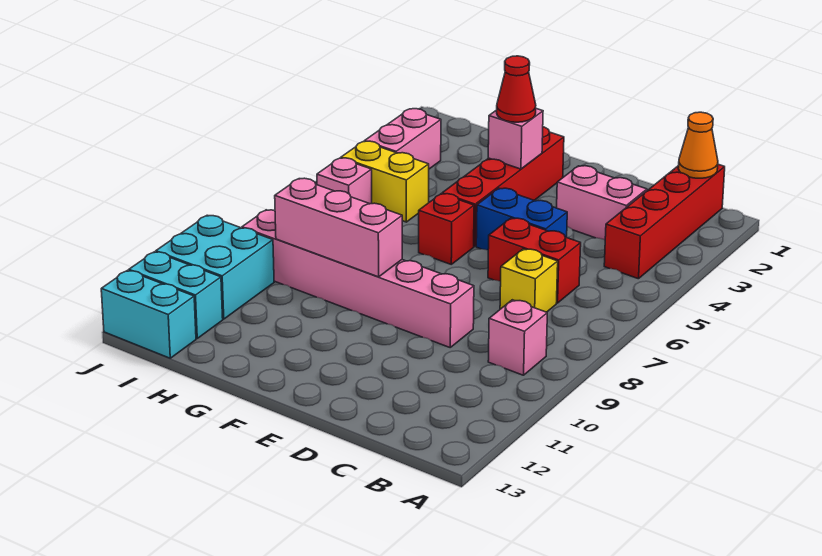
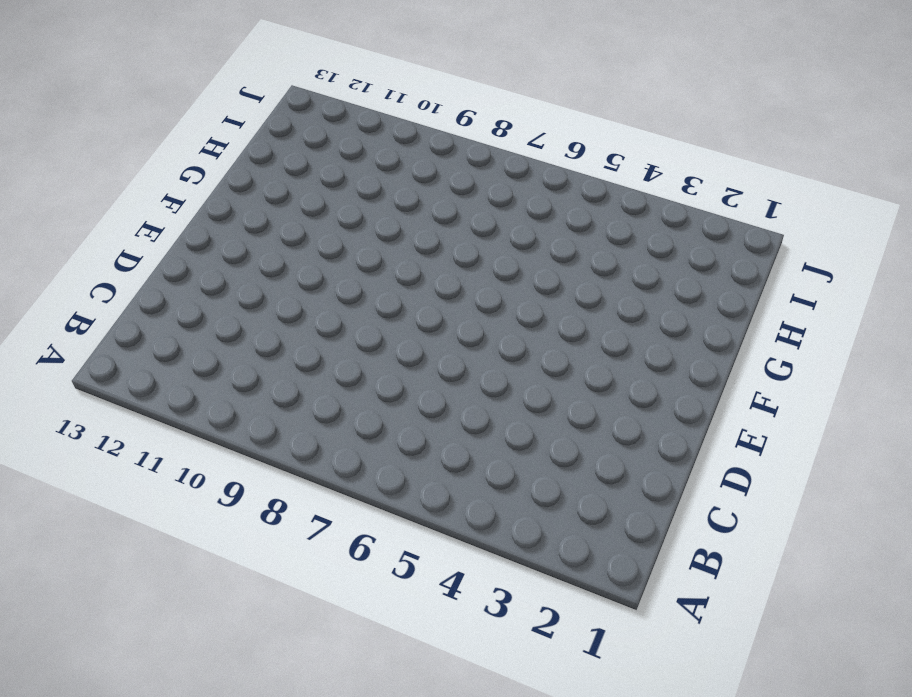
none -> red 1x4 brick [604,164,725,279]
none -> pink 1x1 brick [488,300,547,375]
none -> pink 1x2 brick [557,166,647,240]

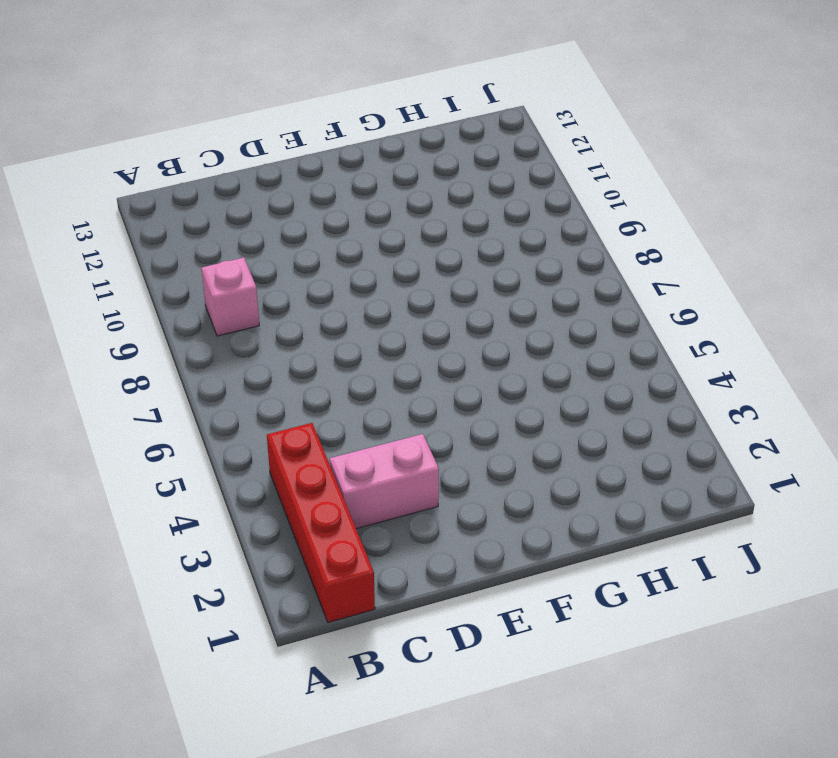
none -> red 1x2 brick [488,218,581,303]
none -> yellow 1x1 brick [500,249,558,312]
none -> blue 1x2 brick [476,188,567,250]

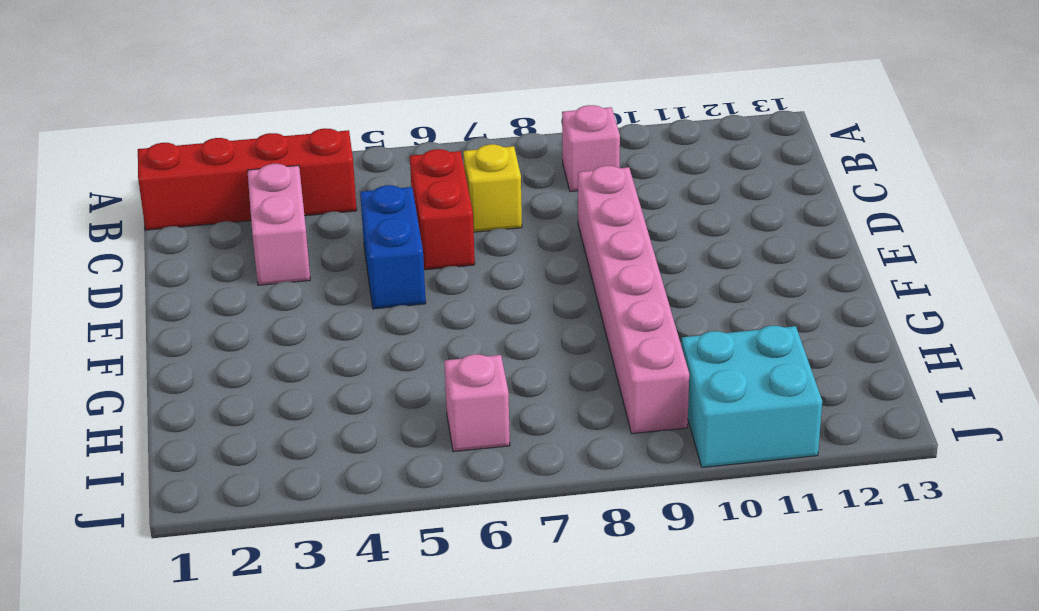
none -> red 1x4 brick [442,127,564,246]
none -> red 1x1 brick [419,194,474,264]
none -> yellow 1x2 brick [341,141,429,222]

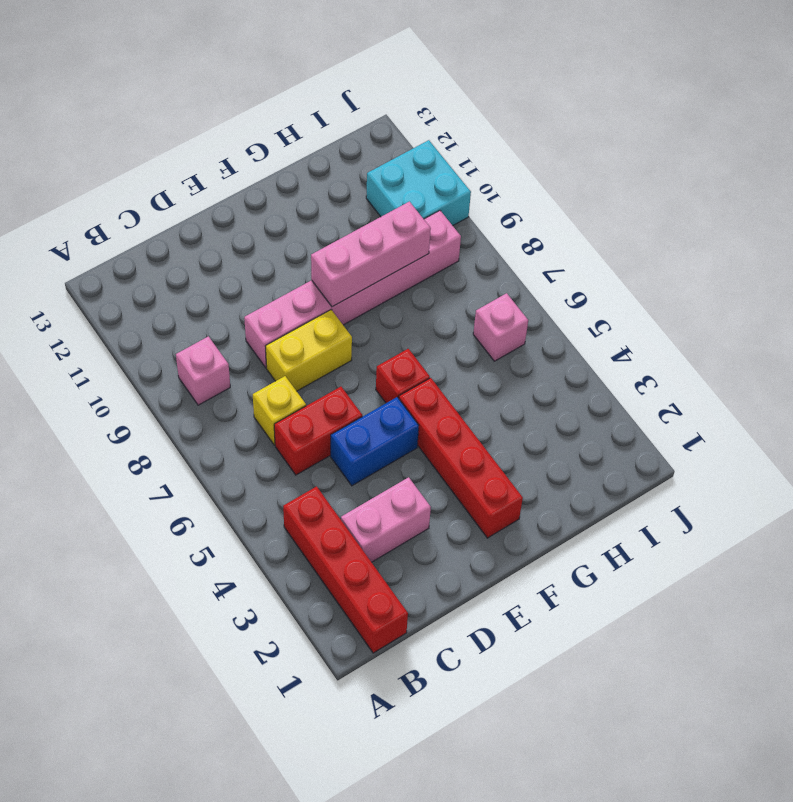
yellow 1x2 brick [266,310,352,391] -> yellow 1x2 brick moved to [341,141,429,222]
none -> pink 1x2 brick [365,109,441,169]
none -> cyan 1x2 brick [129,252,223,338]
none -> cyan 1x2 brick [101,270,196,358]

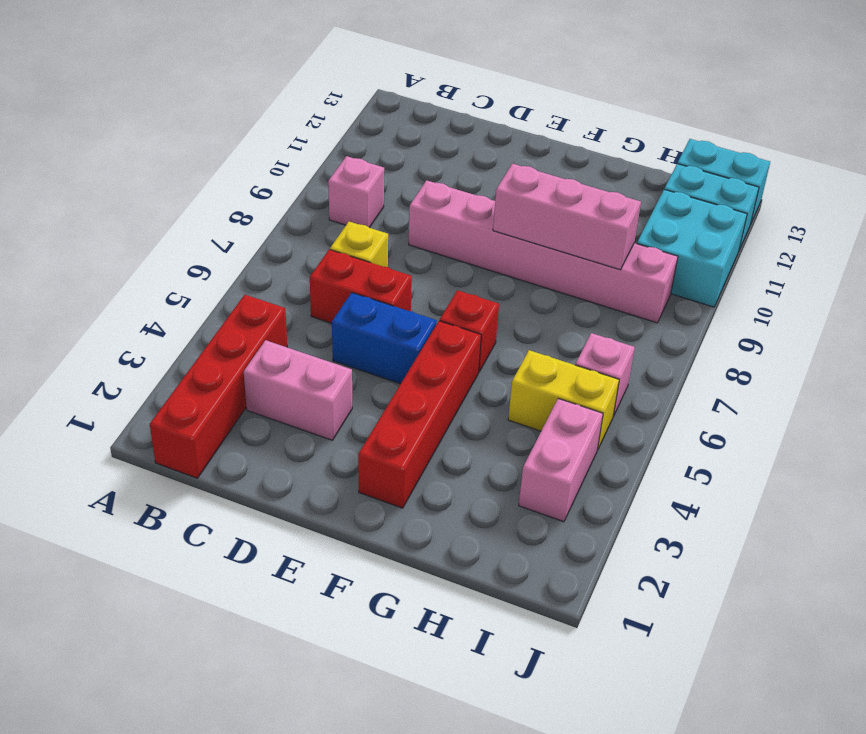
none -> orange 1x1 cone [678,112,718,178]
none -> pink 1x1 brick [488,109,543,169]
none -> red 1x1 cone [497,56,536,122]

